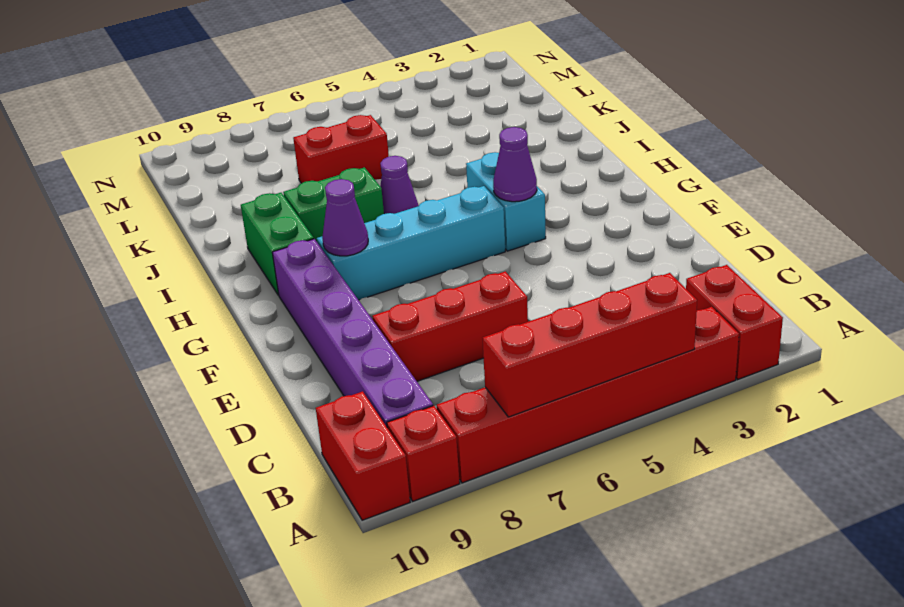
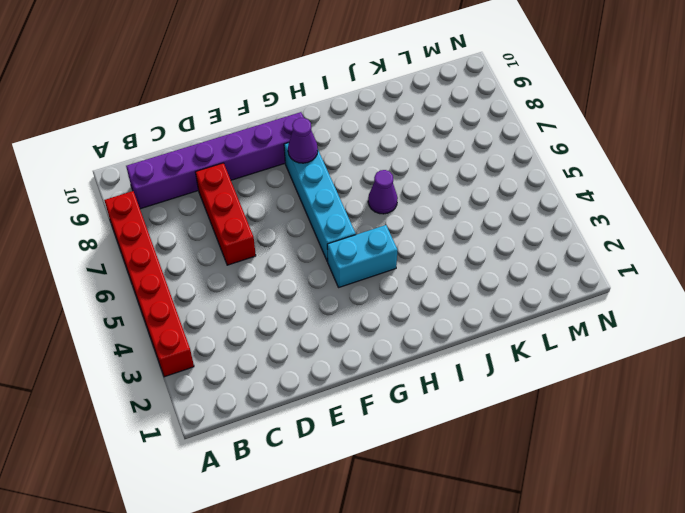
none -> red 1x2 brick [686,265,783,379]
none -> red 1x1 brick [387,406,460,501]
none -> red 1x2 brick [316,391,410,520]

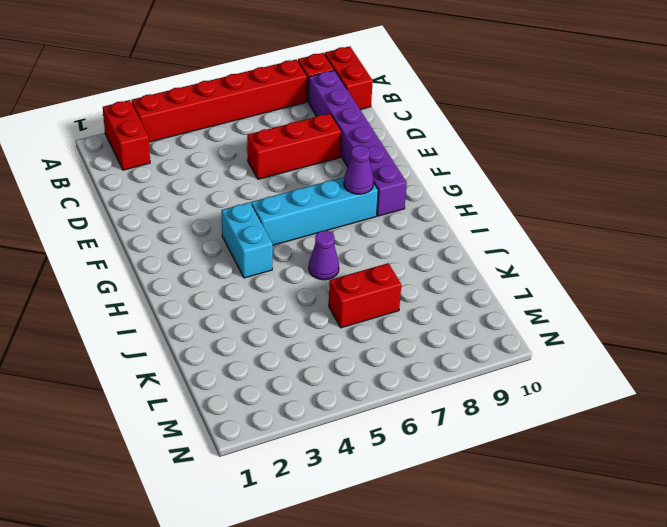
none -> green 1x2 brick [241,193,314,295]
none -> green 1x2 brick [283,167,384,242]
none -> red 1x4 brick [483,273,697,417]

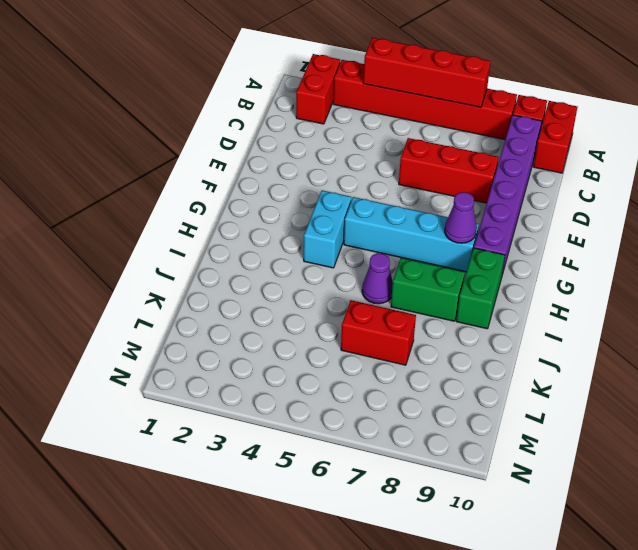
none -> purple 1x1 cone [493,127,537,202]

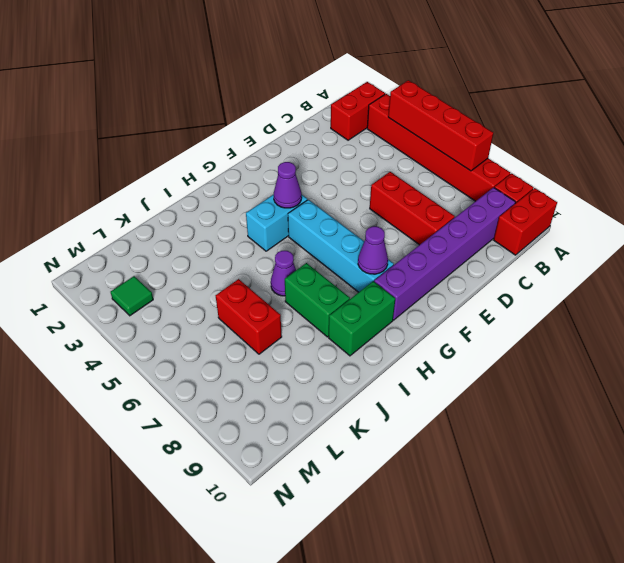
green 1x1 tile [111,276,153,316] -> none

